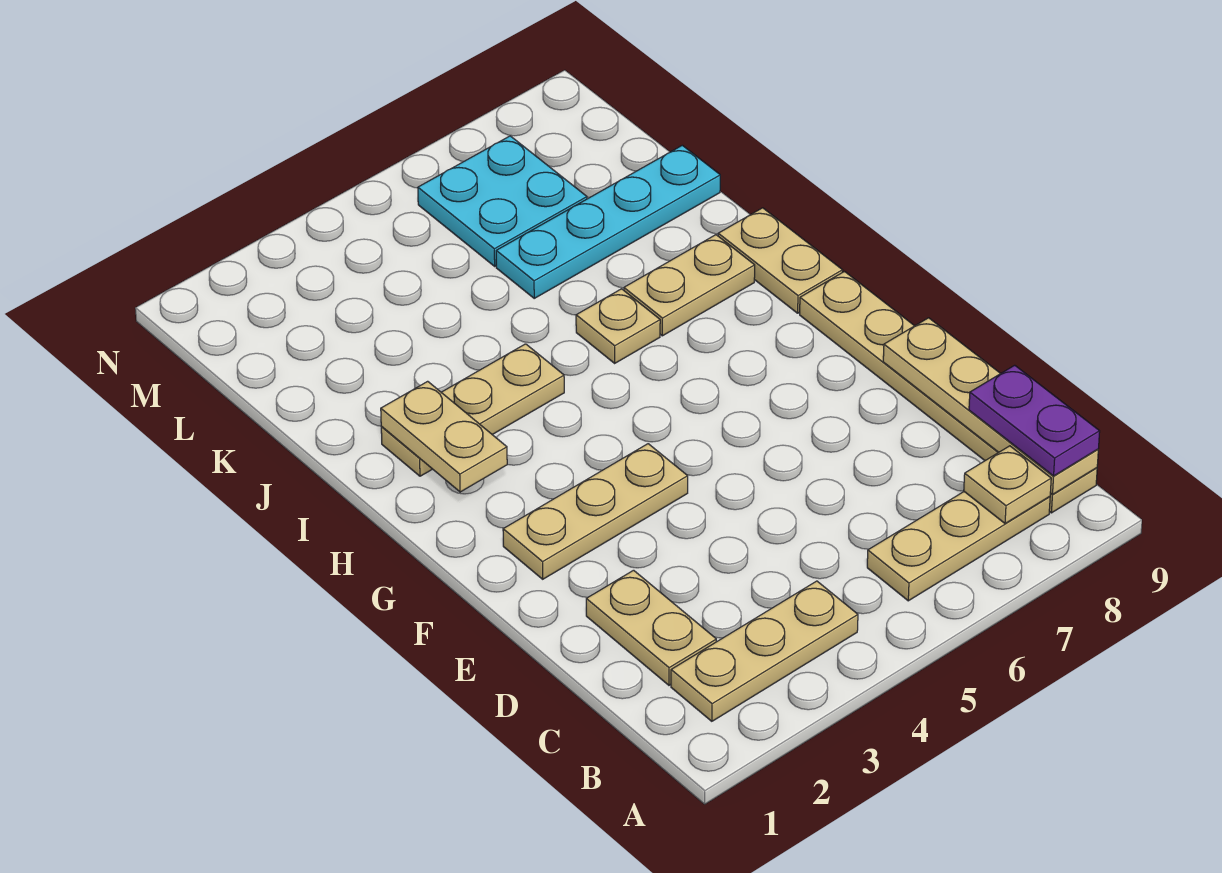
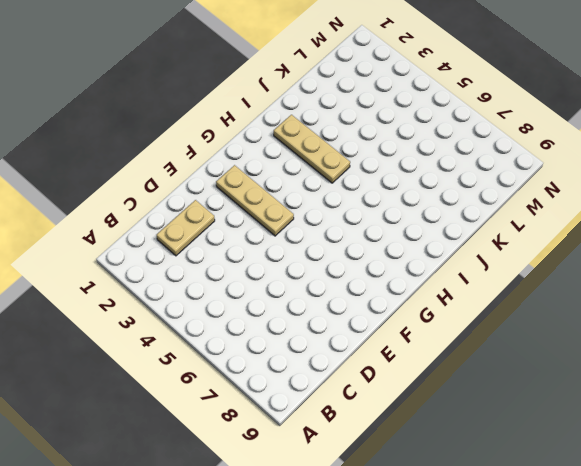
none -> tan 1x3 plate [671,581,858,721]
none -> tan 1x3 plate [867,492,1050,601]
none -> tan 1x6 plate [800,272,1097,513]

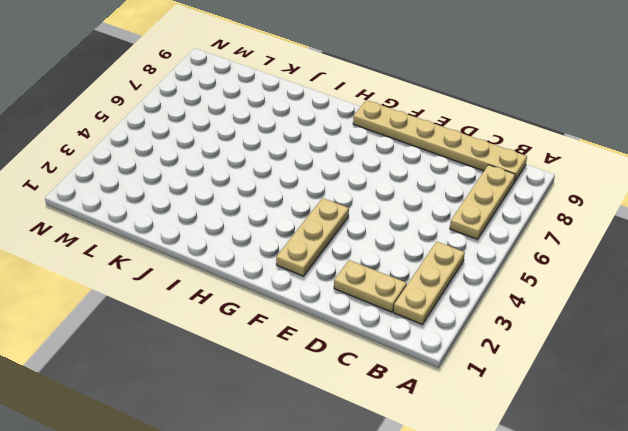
none -> tan 1x2 plate [718,208,843,313]
none -> tan 1x3 plate [381,344,564,476]
none -> tan 1x1 plate [576,289,660,363]

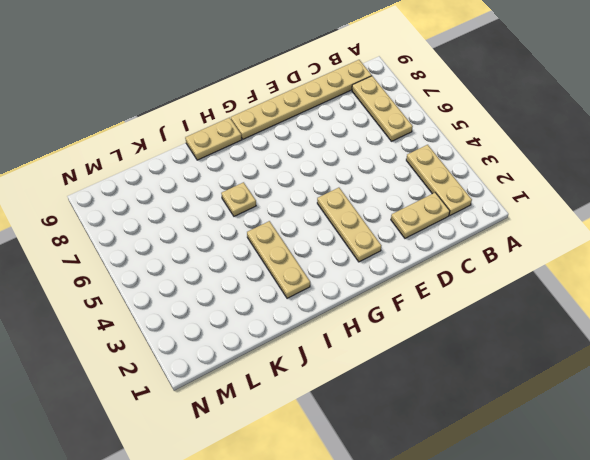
none -> tan 1x2 plate [624,235,755,336]
none -> cyan 1x4 plate [496,145,720,298]
none -> cyan 2x2 plate [418,136,587,266]

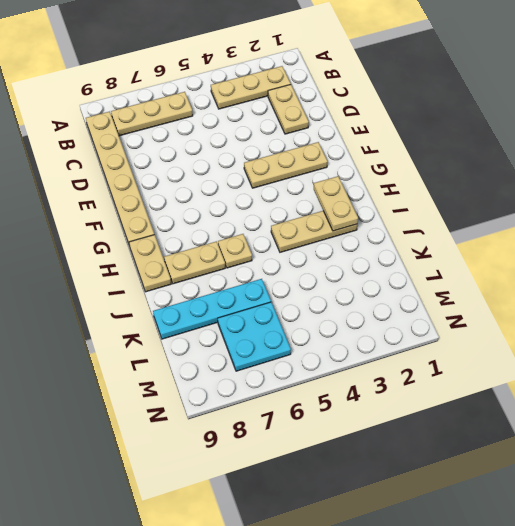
none -> tan 1x1 plate [964,446,1051,524]
none -> tan 1x4 plate [883,318,1098,494]
none -> purple 1x2 plate [969,365,1100,476]

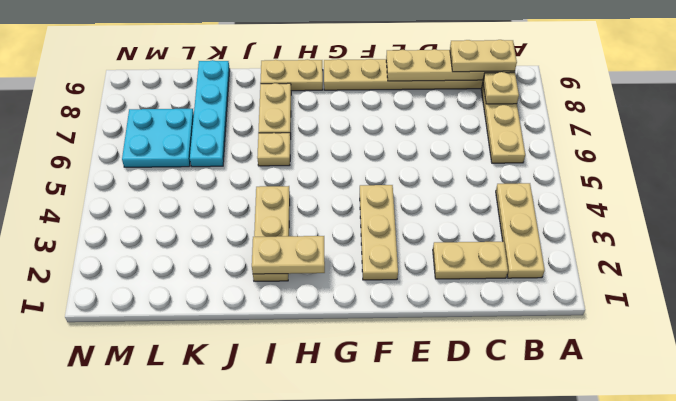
tan 1x2 plate [450,40,517,72] -> purple 1x2 plate [969,365,1100,476]

